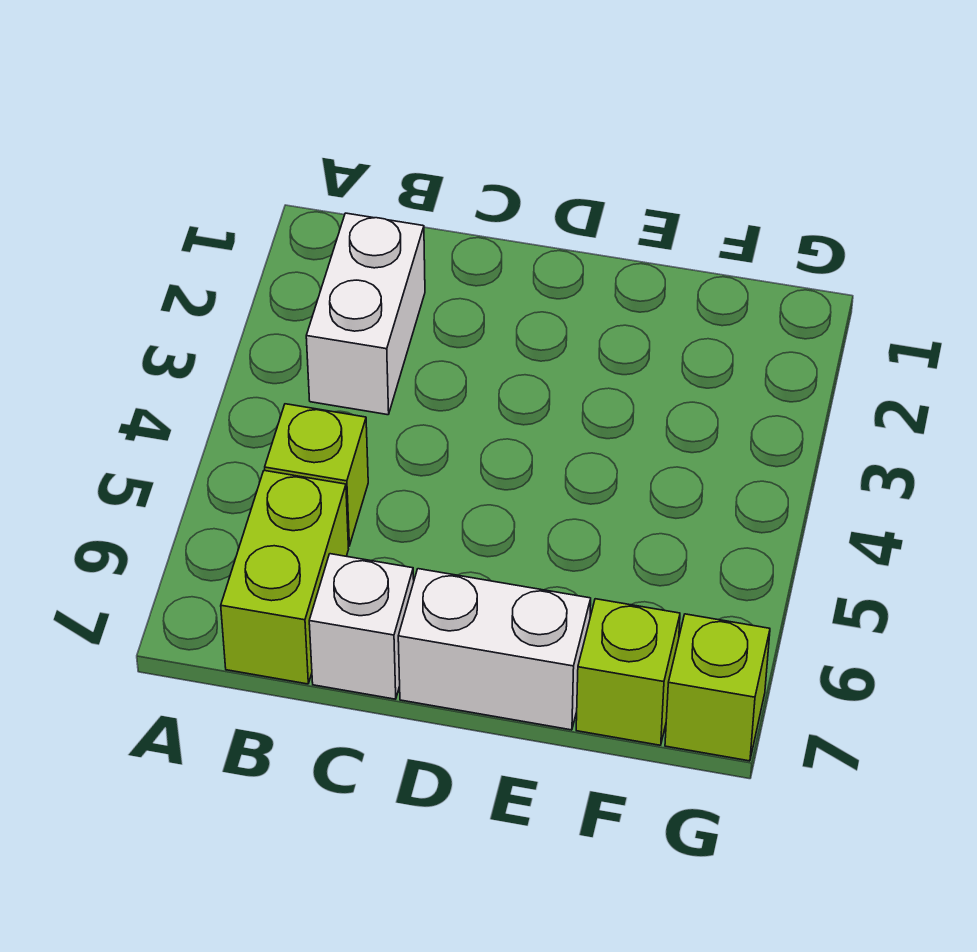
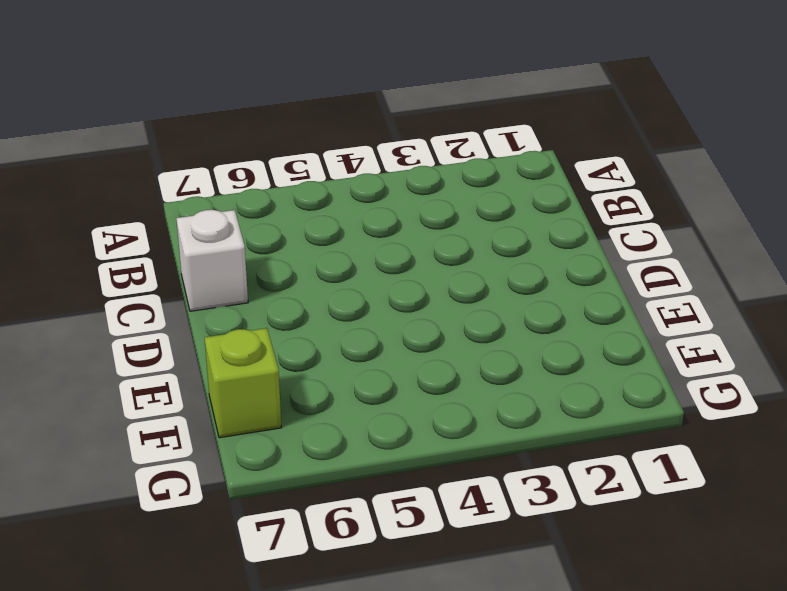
none -> white 1x2 brick [306,213,425,415]
none -> lime 1x1 brick [265,404,368,546]

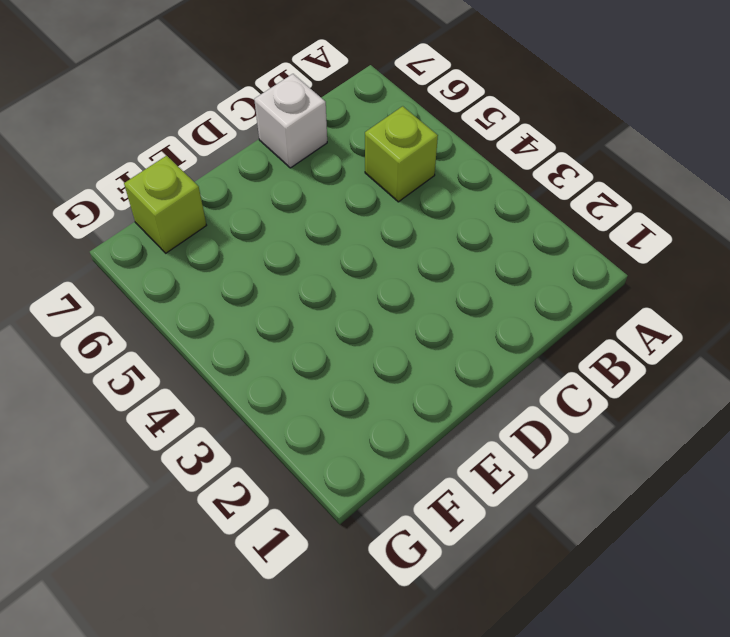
none -> white 1x2 brick [306,213,425,415]
none -> lime 1x2 brick [221,470,349,684]

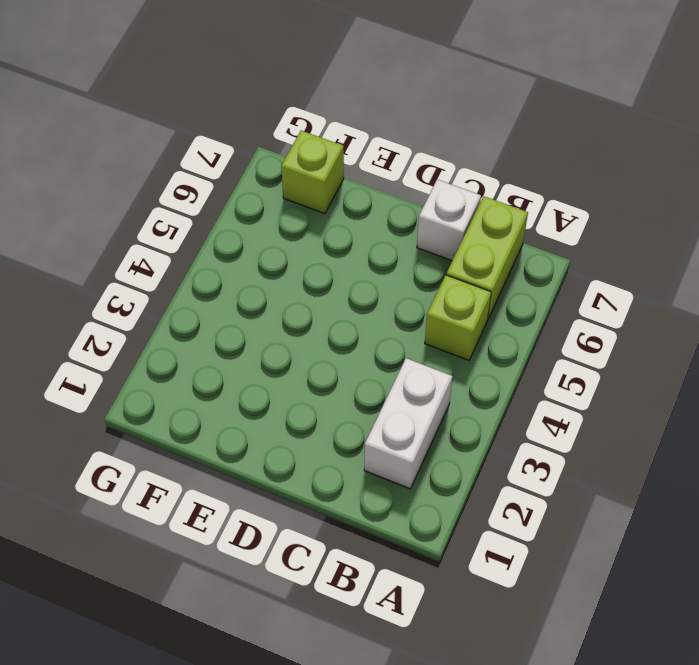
none -> white 1x2 brick [398,569,591,730]
none -> lime 1x1 brick [665,614,770,761]

